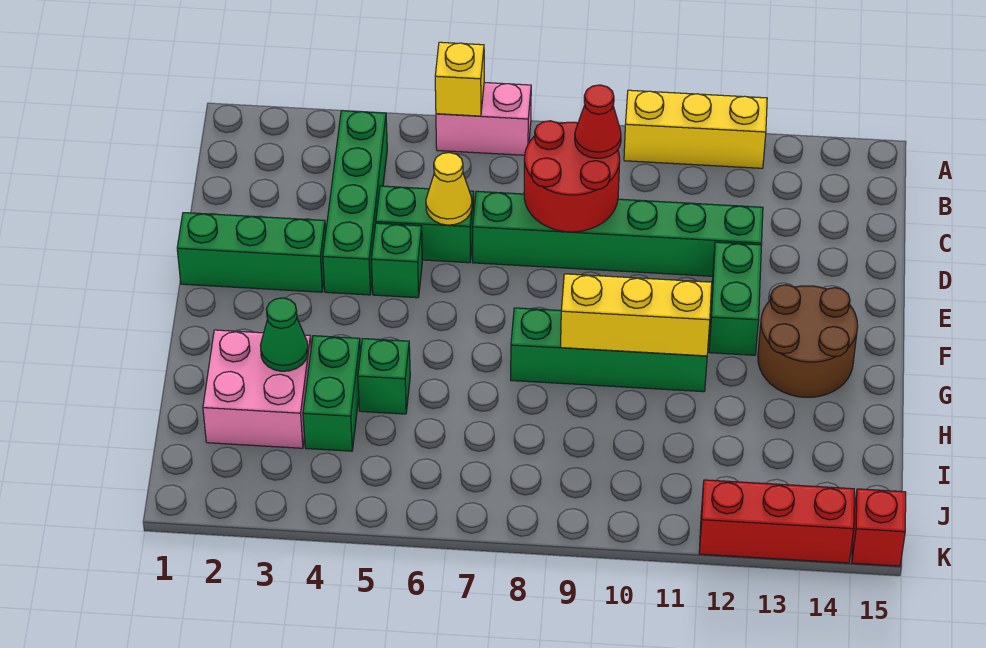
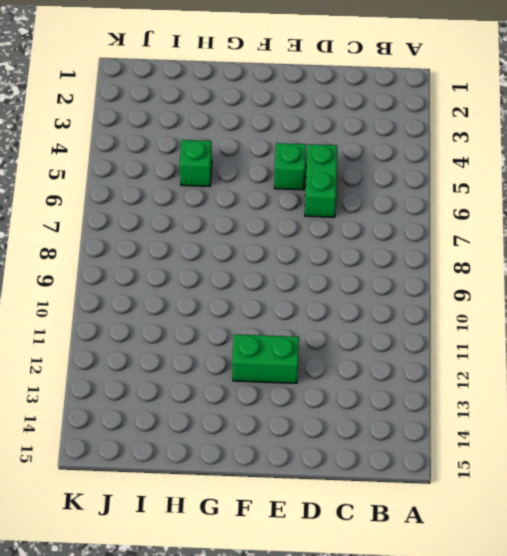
none -> pink 1x2 brick [436,83,531,155]
none -> yellow 1x3 brick [624,90,767,168]
none -> green 1x4 brick [323,111,387,295]

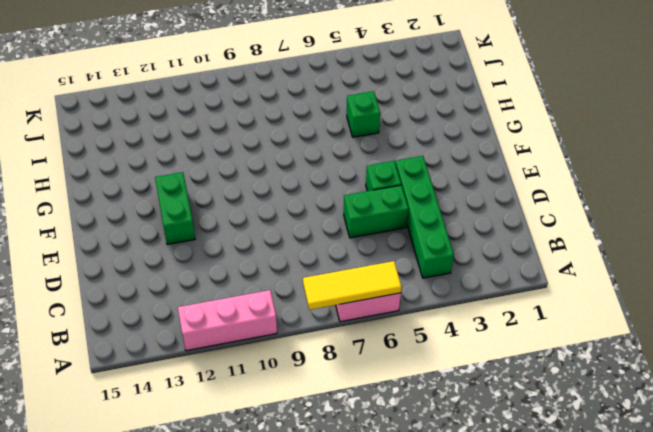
yellow 1x3 tile [303,261,402,310] -> yellow 1x1 brick [435,42,484,116]
pink 1x3 brick [178,290,277,351] -> yellow 1x3 brick [624,90,767,168]
none -> green 1x6 brick [473,191,763,276]
none -> green 1x3 brick [177,213,326,292]
none -> brown 2x2 round brick [758,285,858,397]

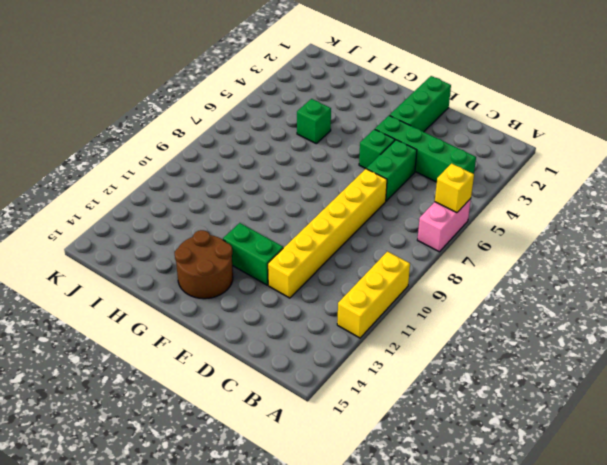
yellow 1x6 brick [268,169,387,298] -> green 1x6 brick [473,191,763,276]
none -> green 1x4 brick [511,308,707,392]
none -> pink 2x2 brick [203,330,311,448]
none -> green 1x2 brick [303,336,360,451]

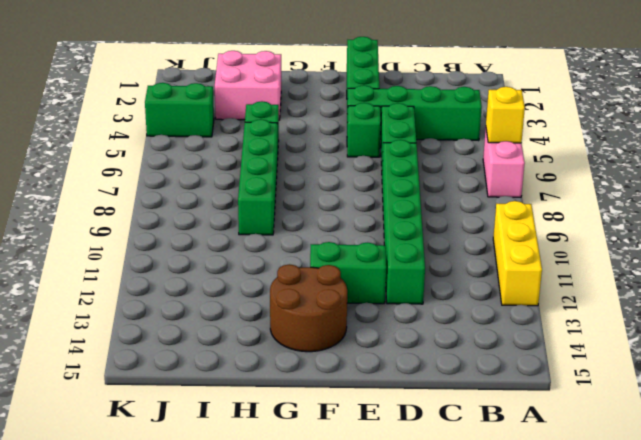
green 1x4 brick [238,119,278,235] -> green 1x4 brick moved to [511,308,707,392]
green 1x2 brick [145,83,214,137] -> green 1x2 brick moved to [303,336,360,451]
none -> red 1x3 brick [699,480,854,563]
none -> red 1x1 brick [852,489,906,566]
none -> red 2x2 round brick [524,121,620,232]

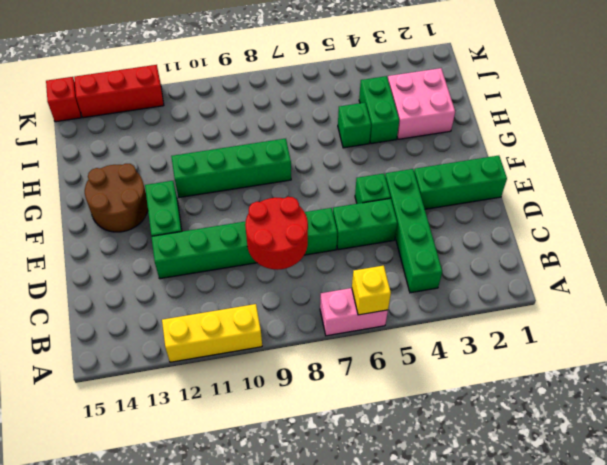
none -> yellow 1x1 cone [426,153,472,225]
none -> yellow 1x3 brick [561,274,712,356]
none -> green 1x1 cone [260,298,308,371]

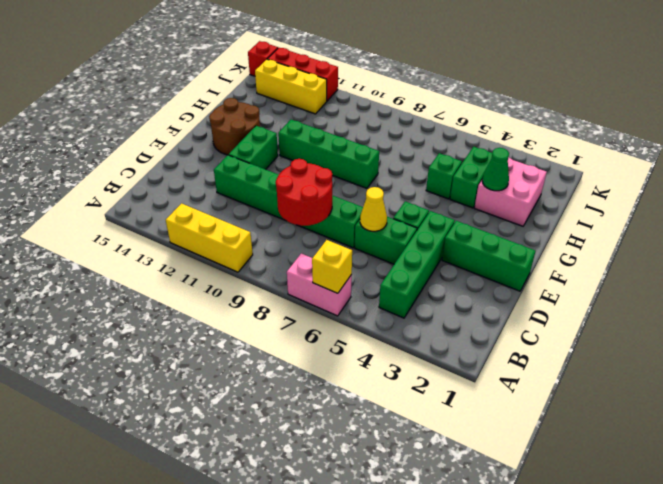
yellow 1x3 brick [255,59,327,114] -> yellow 1x3 brick moved to [561,274,712,356]
none -> red 1x1 cone [575,85,621,158]

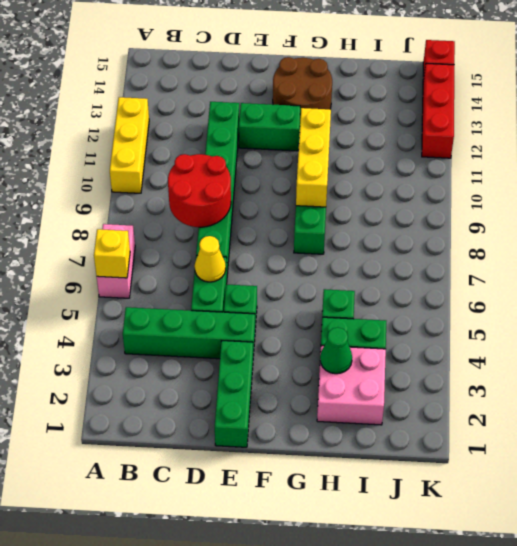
none -> red 1x1 cone [575,85,621,158]

